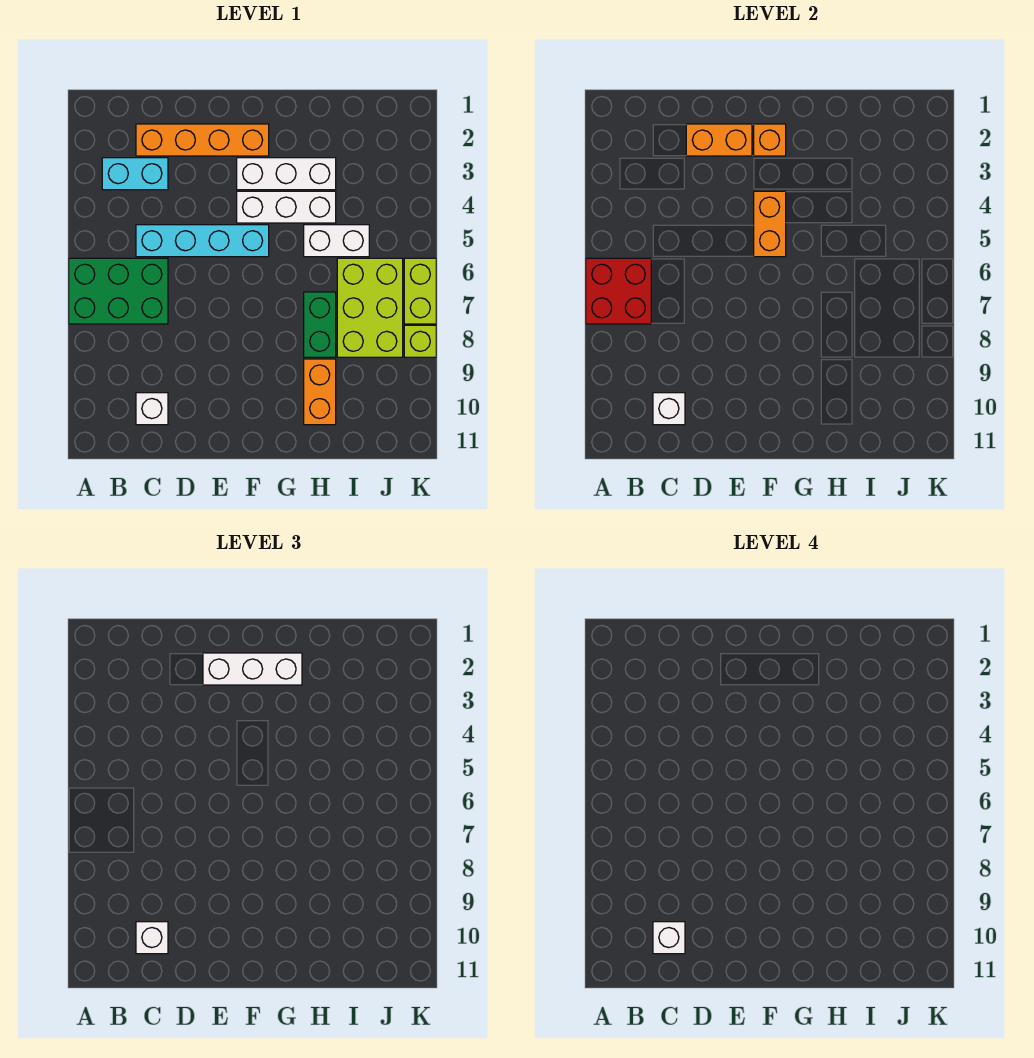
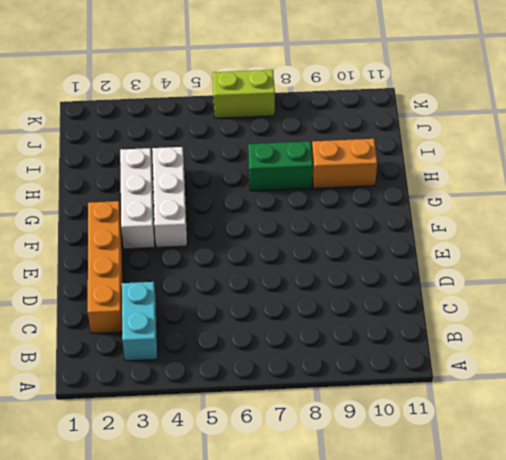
none -> green 2x3 brick [69,258,168,324]
none -> cyan 1x4 brick [136,225,269,257]
none -> white 1x1 brick [136,393,168,425]

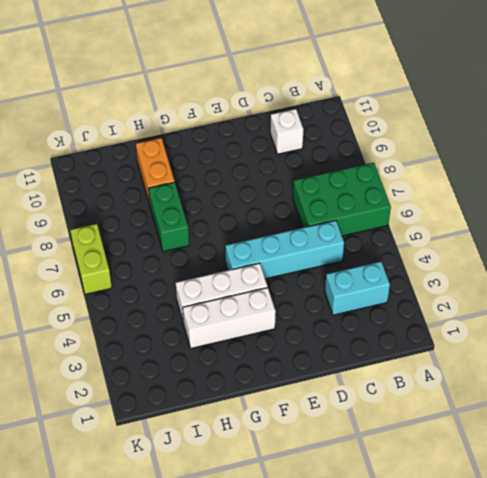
none -> orange 1x4 brick [136,124,269,156]
none -> white 1x2 brick [304,225,369,257]
none -> lime 2x3 brick [337,258,403,357]

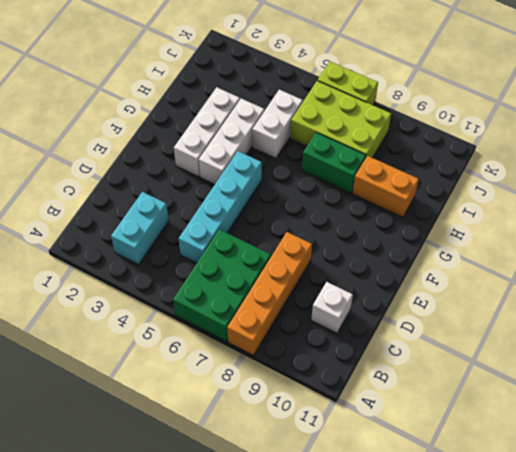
orange 1x4 brick [227,232,312,355] -> orange 1x4 brick moved to [136,124,269,156]
none -> lime 1x1 brick [404,325,436,357]
none -> red 2x2 brick [586,258,651,324]
none -> white 1x1 brick [653,393,685,425]

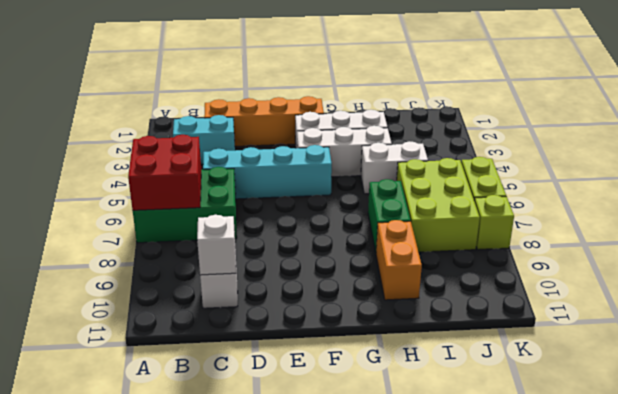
none -> orange 1x2 brick [686,124,752,156]
none -> orange 1x1 brick [754,124,786,156]
none -> orange 1x2 brick [754,191,786,257]

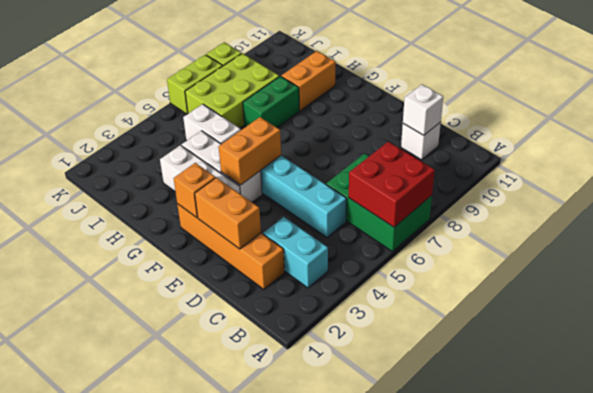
none -> white 1x1 brick [136,922,168,954]
none -> white 1x3 brick [203,653,302,685]
none -> white 1x1 brick [653,922,685,954]

